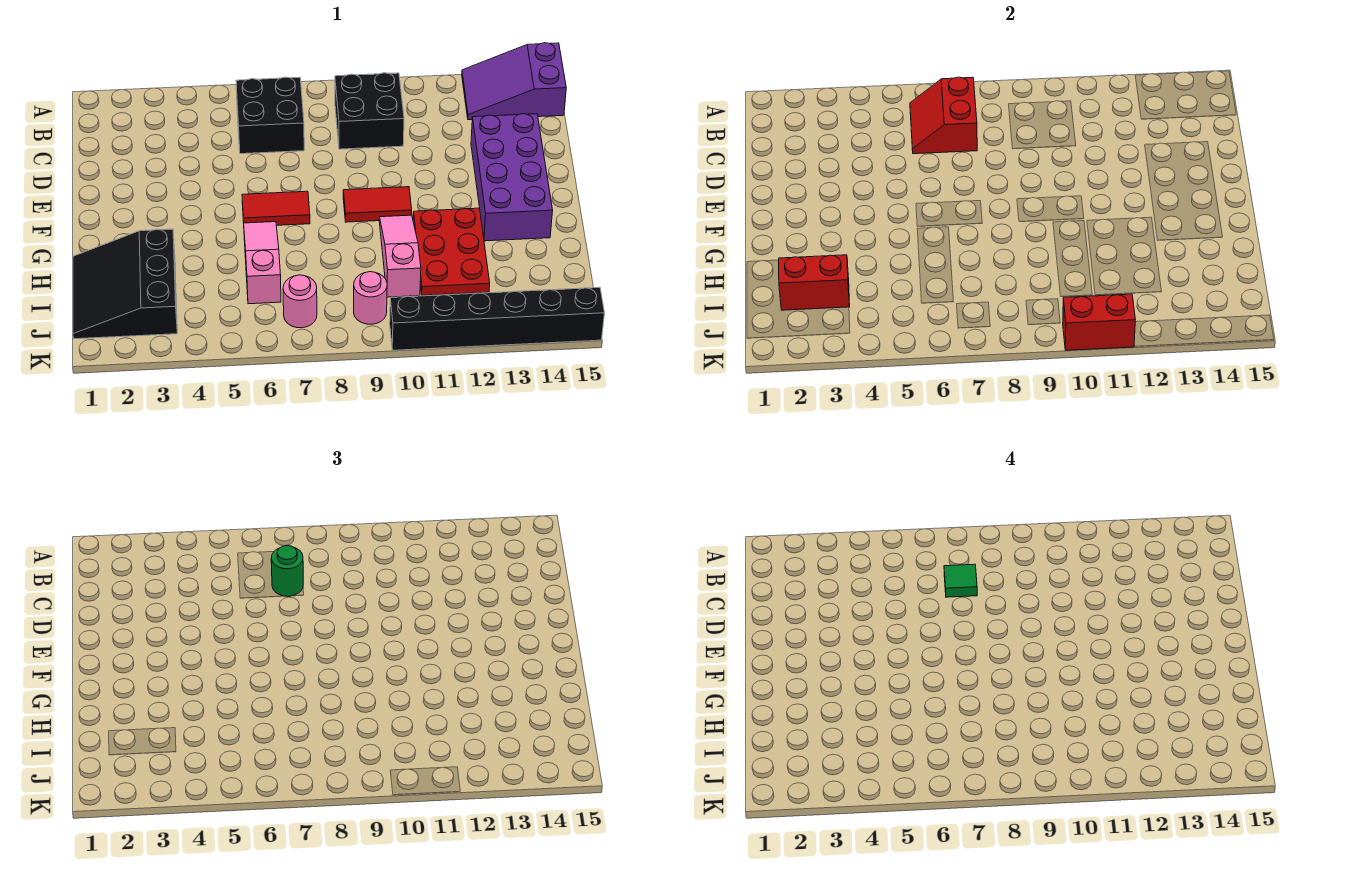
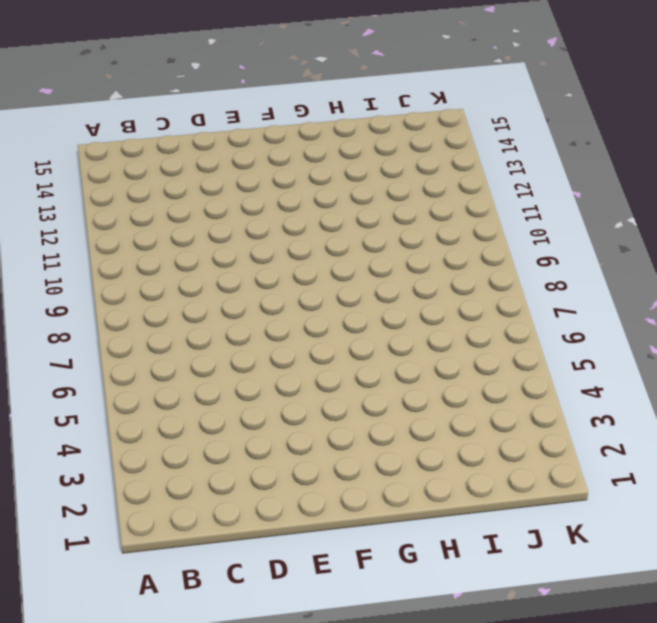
none -> purple 2x3 slope [462,43,566,120]
none -> black 2x2 brick [236,77,304,154]
none -> black 2x2 brick [335,73,404,149]

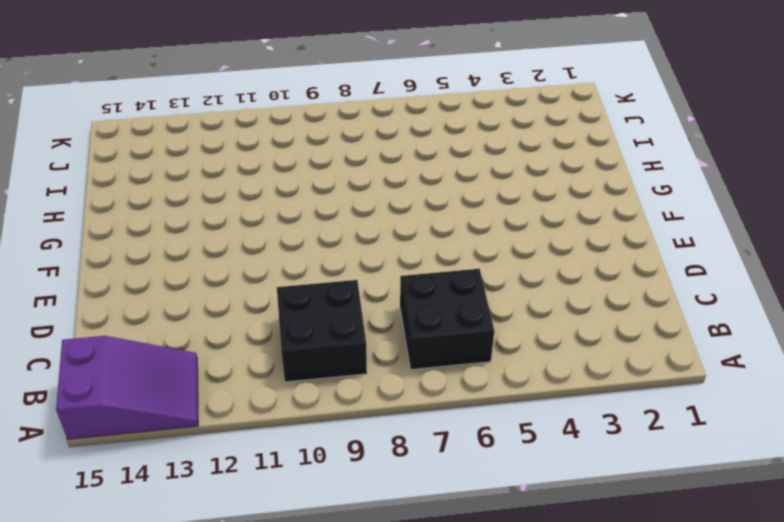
none -> purple 2x4 brick [471,114,553,241]
none -> red 1x2 tile [242,191,310,225]
none -> red 1x2 tile [343,187,412,222]

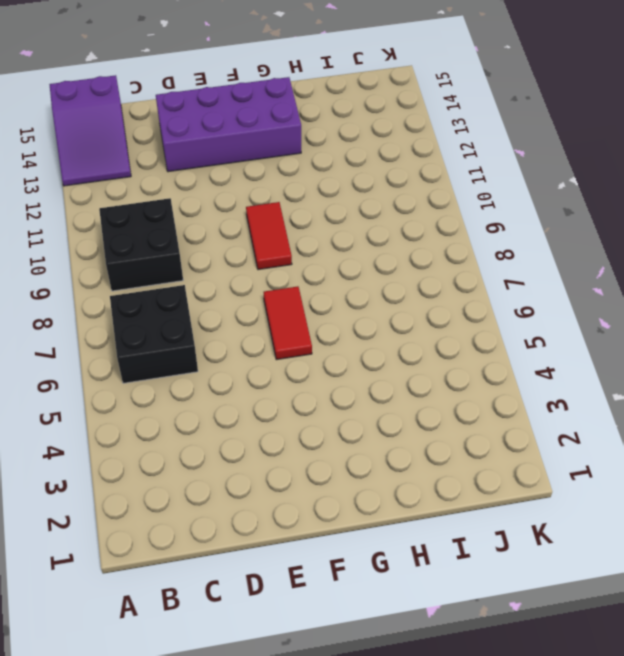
none -> pink 1x3 slope [244,222,281,304]
none -> pink 1x3 slope [379,215,421,297]
none -> red 2x3 plate [413,208,490,296]

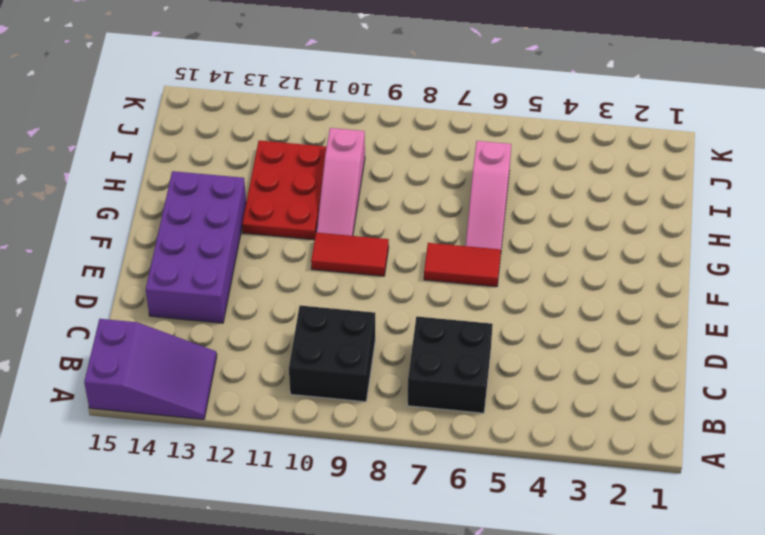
none -> black 3x3 slope [73,229,177,339]
none -> pink 1x1 round brick [283,275,317,328]
none -> pink 1x1 round brick [354,272,387,324]

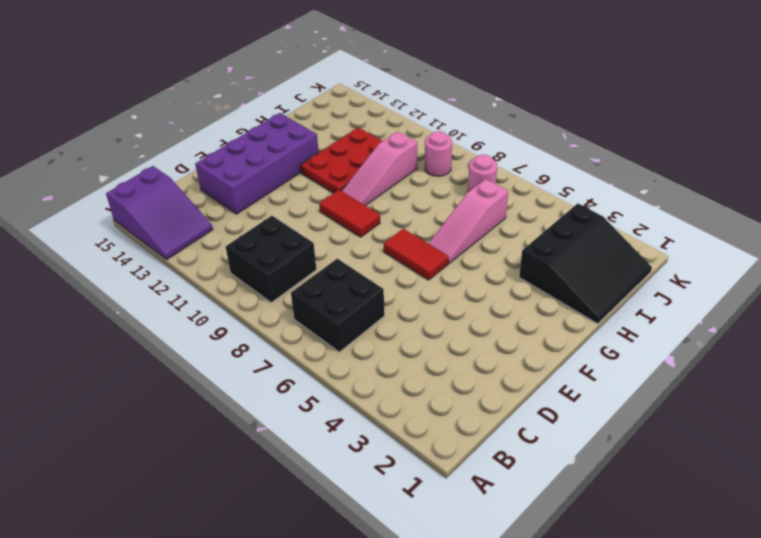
none -> black 1x6 brick [390,287,604,350]
none -> red 2x2 slope [910,77,977,154]
none -> red 1x2 brick [779,255,850,310]

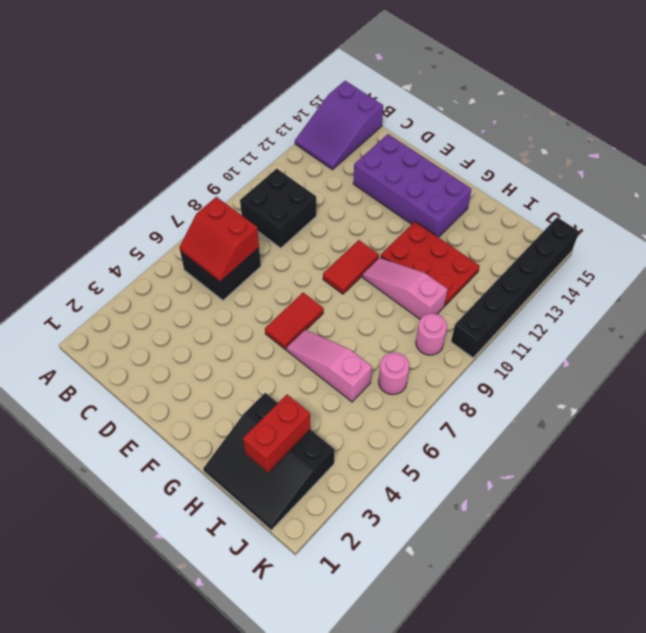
none -> red 1x2 brick [1063,294,1135,350]
none -> green 1x1 round brick [271,546,303,597]
none -> green 1x1 tile [944,564,977,597]

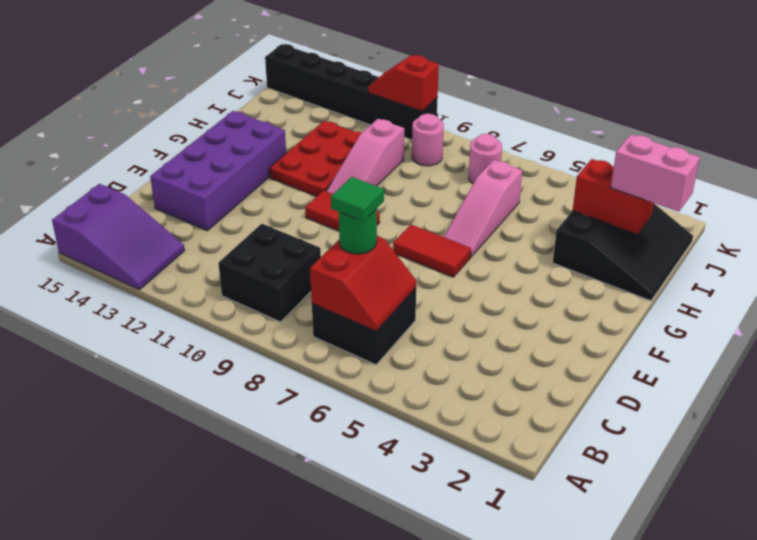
pink 1x2 brick [611,134,700,212] -> none
red 1x2 slope [368,55,439,111] -> red 1x2 brick [1063,294,1135,350]

